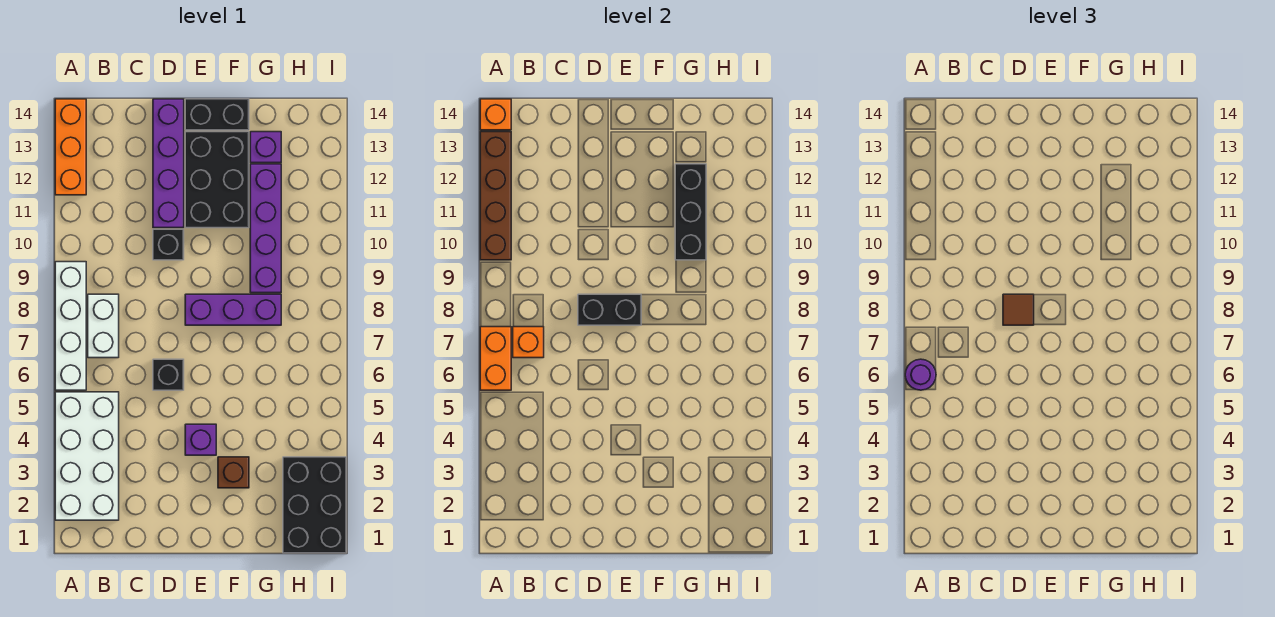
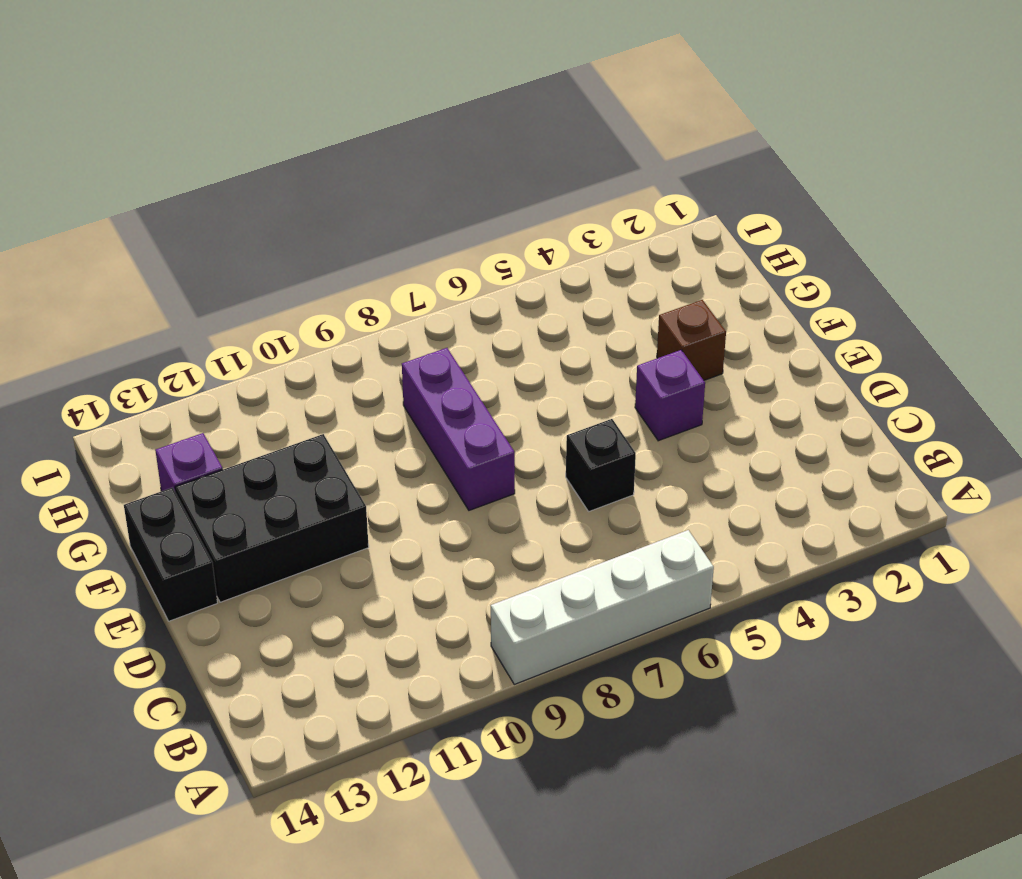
none -> white 2x4 brick [55,392,119,520]
none -> orange 1x3 brick [55,99,86,195]
none -> white 1x2 brick [88,294,119,358]

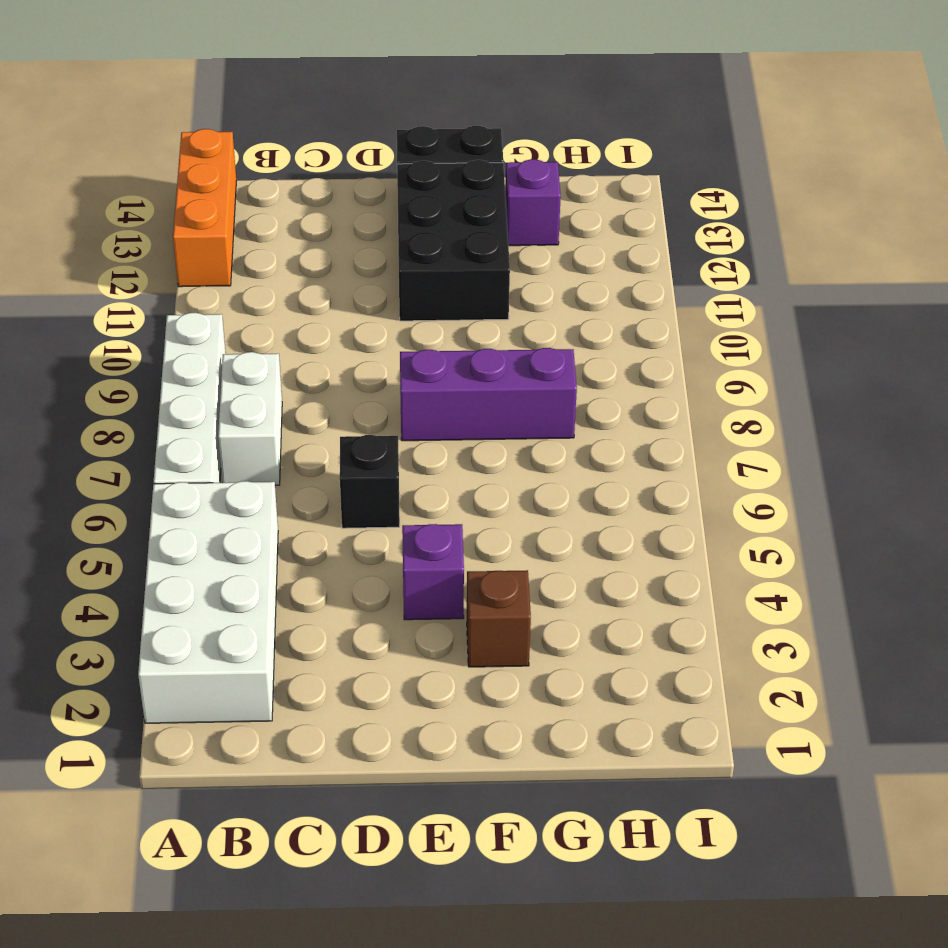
none -> black 1x1 brick [153,229,184,260]
none -> purple 1x4 brick [153,99,184,228]
none -> purple 1x4 brick [250,164,281,293]

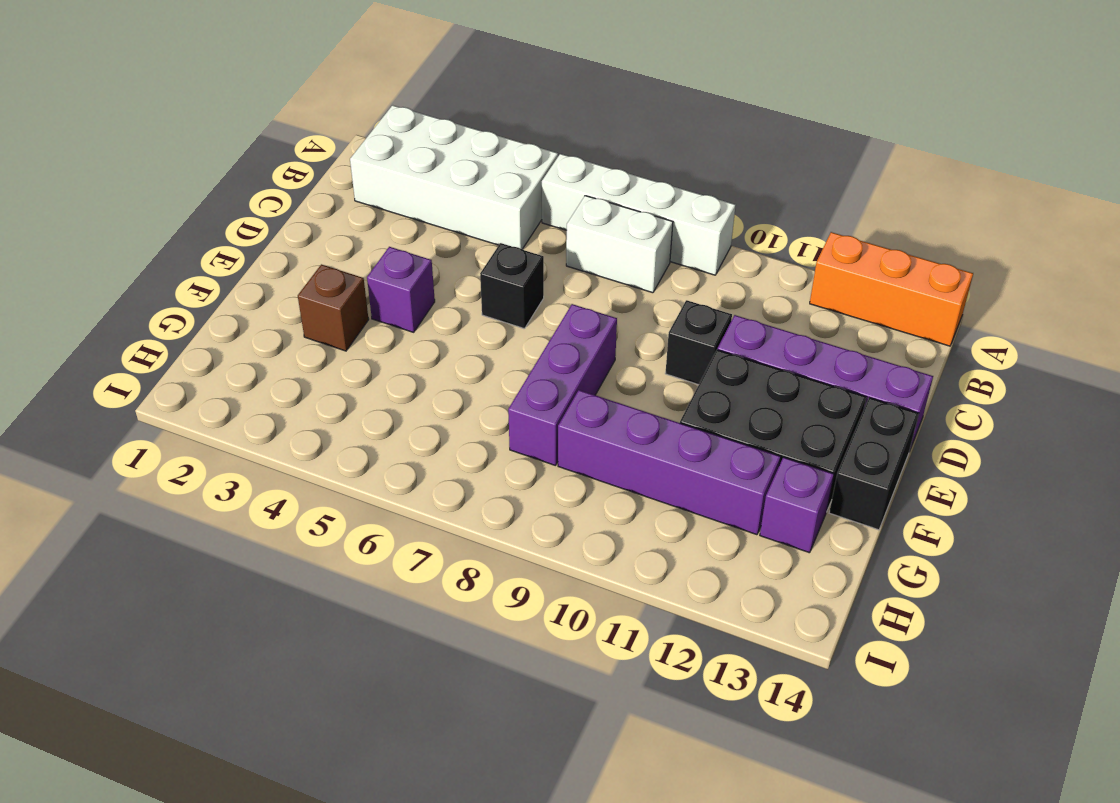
none -> black 2x3 brick [283,457,346,553]
none -> orange 1x2 brick [480,327,511,390]
none -> brown 1x4 brick [480,132,511,260]

